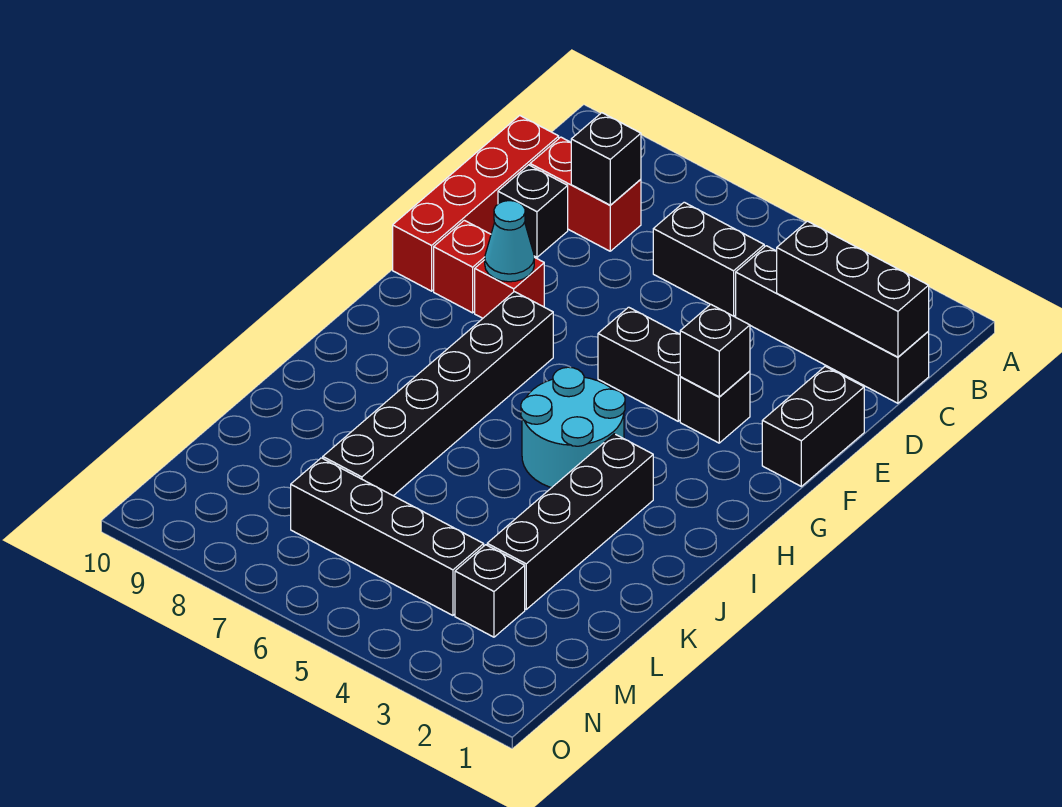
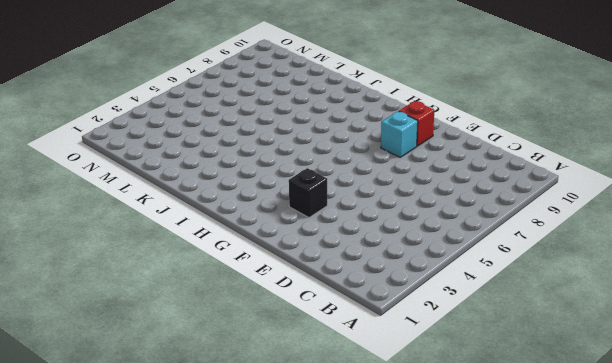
cyan 1x1 brick [381,111,418,157] -> red 1x1 brick [475,257,544,318]
none -> black 1x4 brick [736,246,929,403]
none -> black 1x2 brick [653,202,764,316]
none -> red 1x2 brick [530,137,641,251]

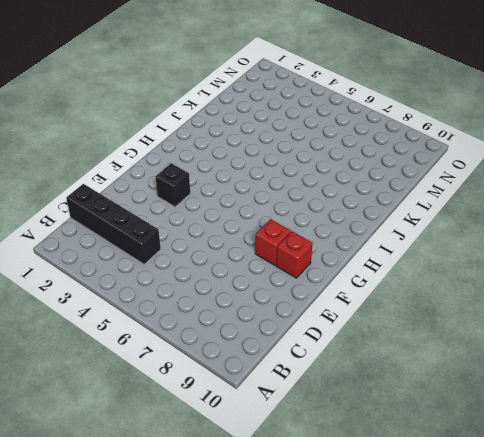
none -> black 1x2 brick [653,202,764,316]
none -> red 1x2 brick [530,137,641,251]
none -> red 1x4 brick [393,115,559,291]

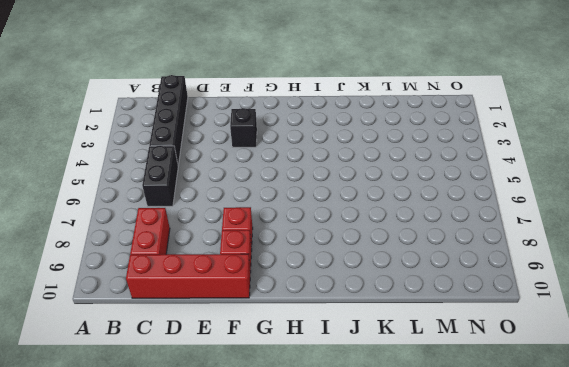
none -> black 1x1 brick [498,165,568,257]
none -> black 1x2 brick [762,366,864,486]
none -> black 1x2 brick [598,307,680,421]

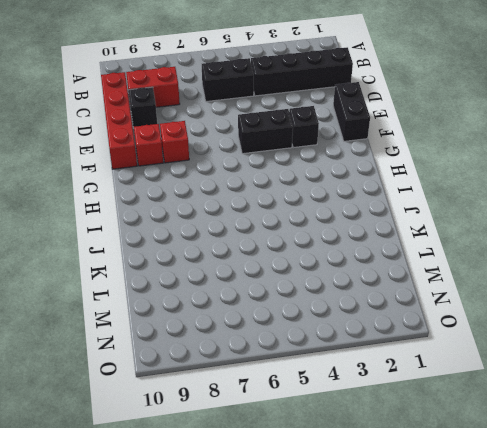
none -> black 1x6 brick [323,292,553,496]
none -> cyan 2x2 round brick [521,367,625,488]
none -> black 1x4 brick [487,434,653,609]

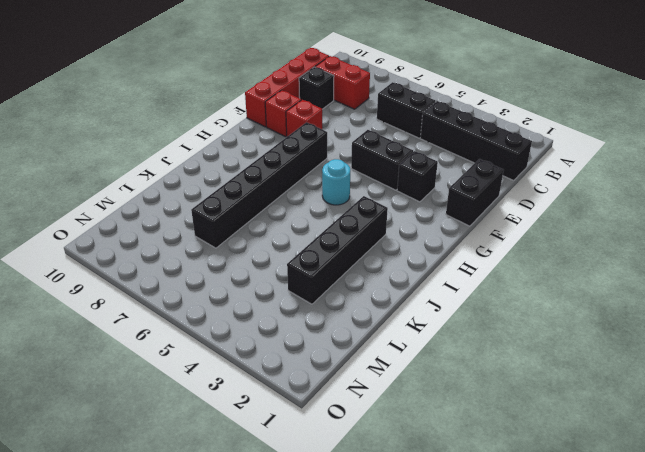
cyan 1x1 round brick [322,159,350,205] -> cyan 2x2 round brick [521,367,625,488]
none -> black 1x1 brick [455,545,525,637]
none -> black 1x4 brick [291,458,484,615]
none -> black 1x3 brick [777,221,929,357]

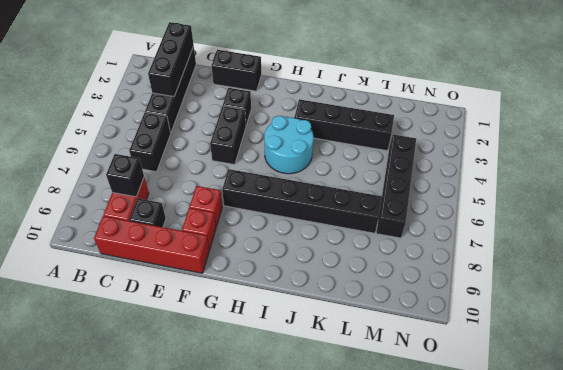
none -> black 1x1 brick [455,545,525,637]
none -> black 1x1 brick [680,304,750,397]
none -> cyan 1x1 cone [485,201,534,282]

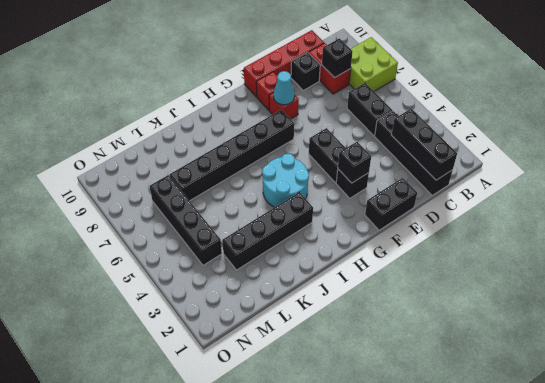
lime 2x2 brick [349,37,398,91] -> none
none -> black 1x1 brick [455,545,525,637]

